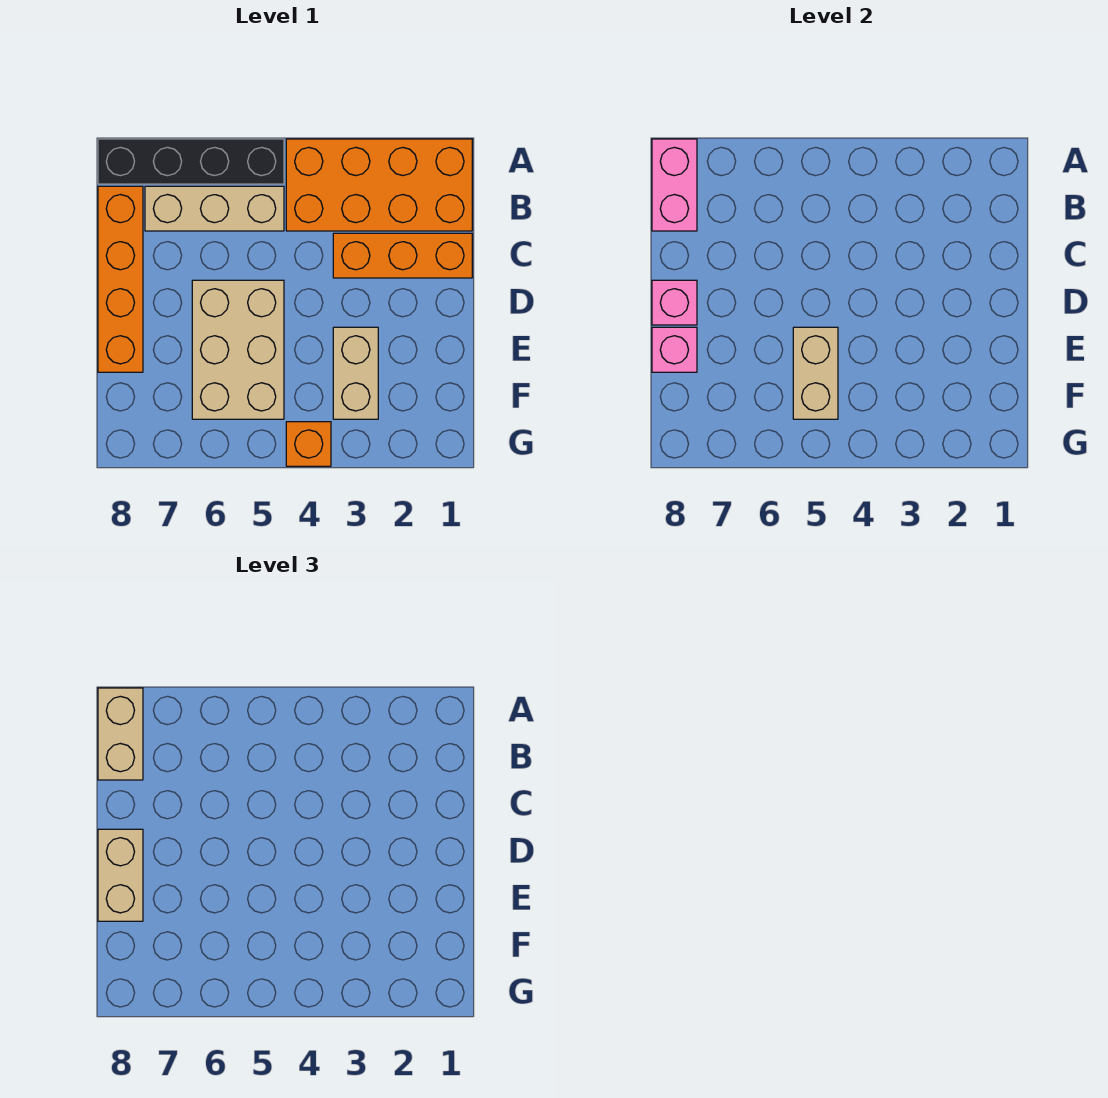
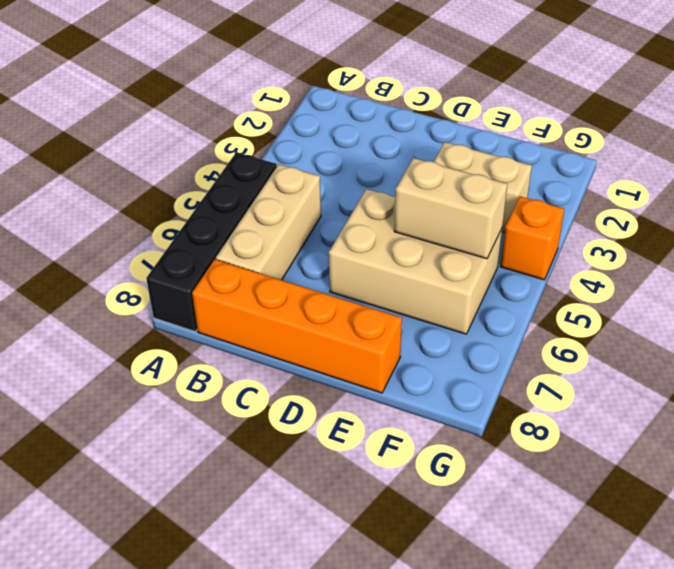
none -> orange 2x4 brick [286,139,472,231]
none -> orange 1x3 brick [333,233,472,278]
none -> pink 1x2 brick [652,139,697,231]

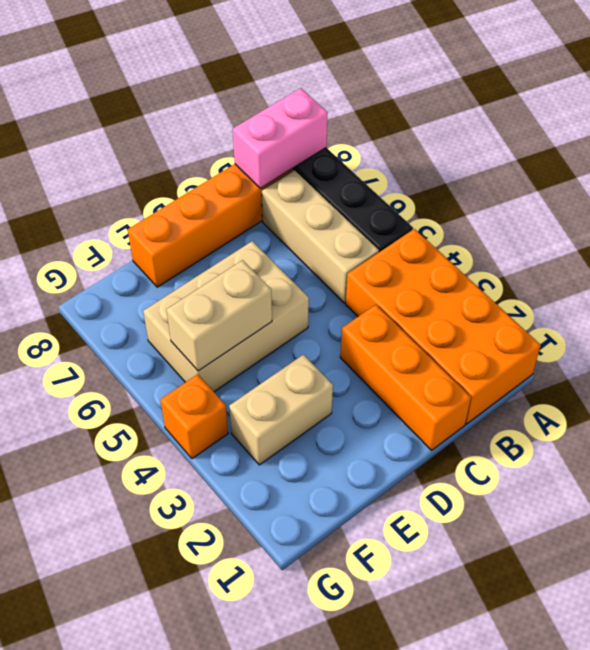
none -> pink 1x1 brick [652,280,697,325]
none -> pink 1x1 brick [652,327,697,372]
none -> tan 1x2 brick [98,688,143,780]

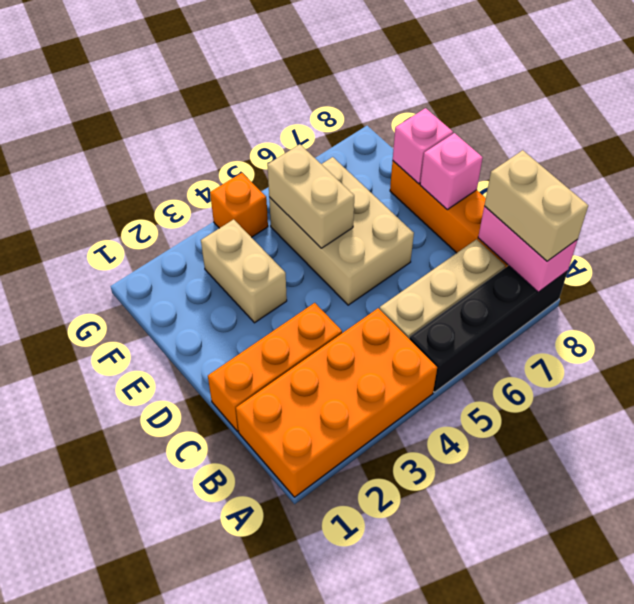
none -> tan 1x2 brick [98,829,143,921]

